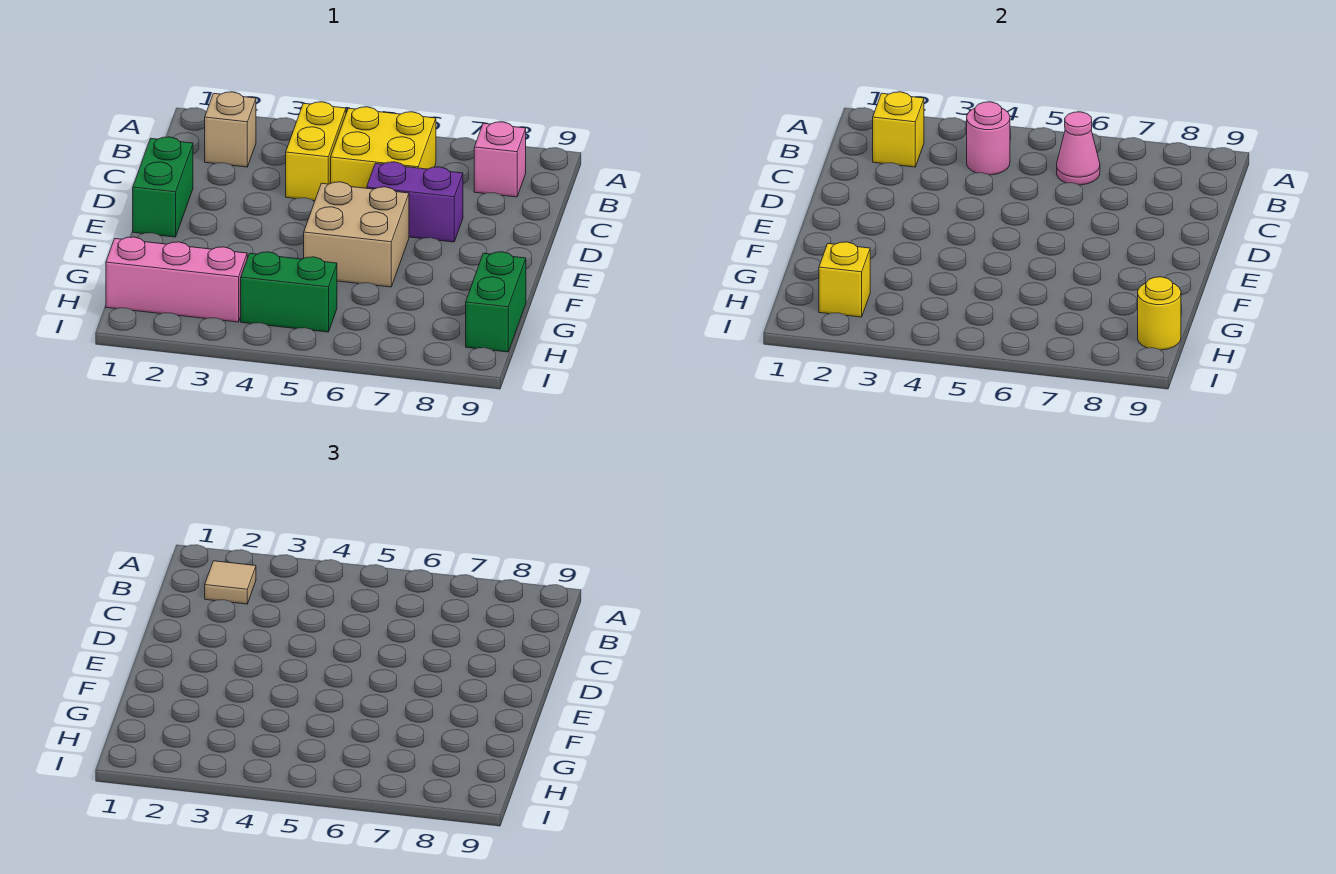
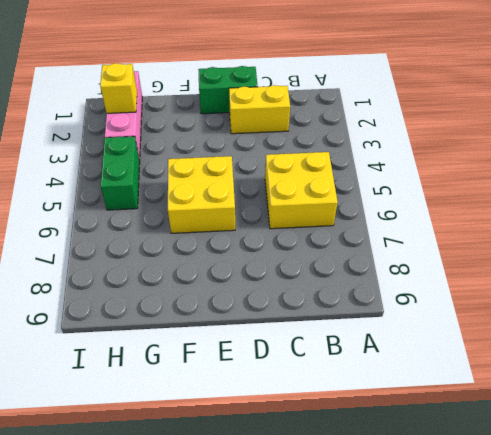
yellow 1x2 brick [229,85,290,134] -> yellow 1x2 brick moved to [286,102,346,201]
yellow 2x2 brick [168,156,235,233] -> tan 2x2 brick [304,182,409,287]
none -> tan 1x1 brick [205,92,256,167]
none -> pink 1x1 brick [474,122,526,197]
none -> purple 1x2 brick [367,162,463,242]

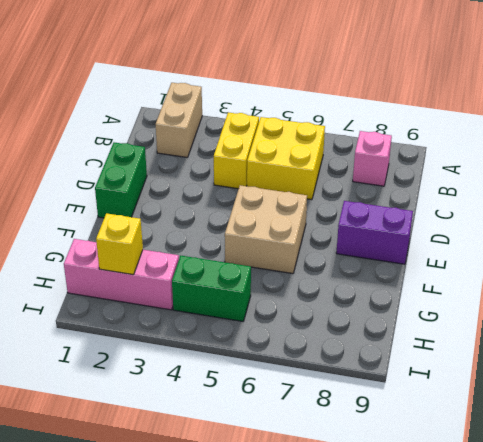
tan 1x2 brick [156,83,202,157] -> tan 1x1 brick [205,92,256,167]
purple 1x2 brick [336,201,413,264] -> purple 1x2 brick moved to [367,162,463,242]
none -> green 1x2 brick [466,252,526,352]
none -> yellow 1x1 brick [873,92,924,167]
none -> pink 1x1 round brick [967,102,1010,175]

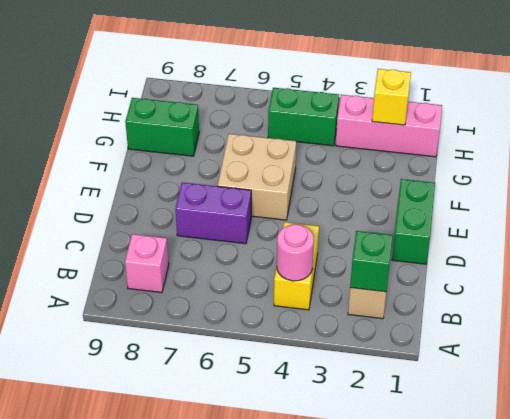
green 1x1 brick [350,231,393,292] -> yellow 1x1 brick [873,92,924,167]
green 1x2 brick [125,98,199,156] -> green 1x2 brick turned to [466,252,526,352]
none -> yellow 2x2 brick [331,107,436,188]
none -> pink 1x1 cone [1057,112,1100,185]
none -> yellow 1x1 round brick [1138,277,1181,350]

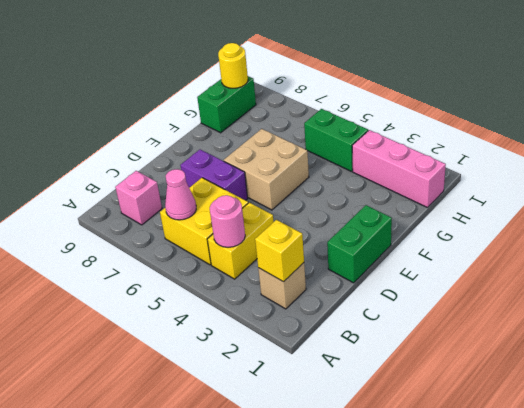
none -> yellow 1x1 brick [819,242,870,317]
none -> tan 1x1 tile [205,561,256,604]

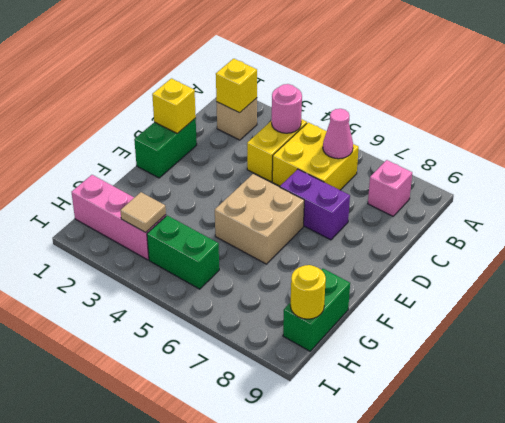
yellow 1x1 brick [152,78,196,133] -> yellow 1x1 brick moved to [819,242,870,317]
tan 1x1 tile [120,192,166,232] -> tan 1x1 tile moved to [205,561,256,604]

